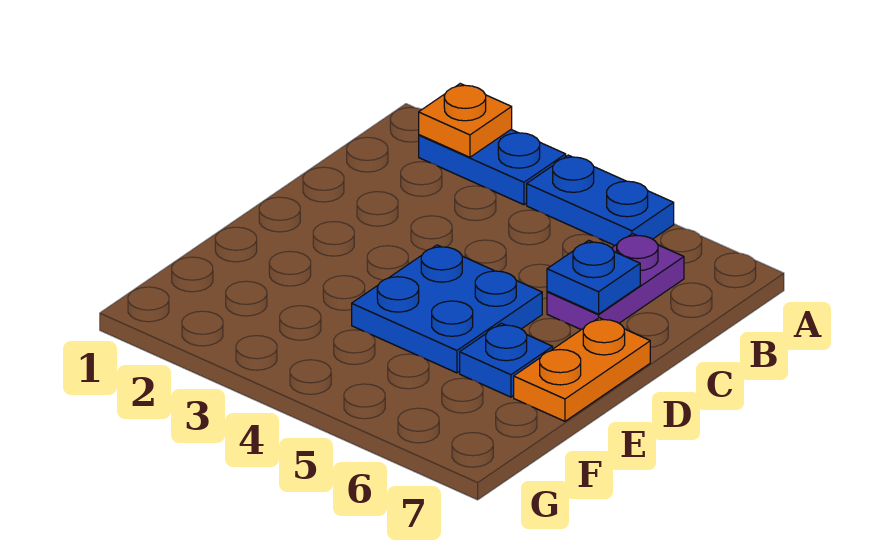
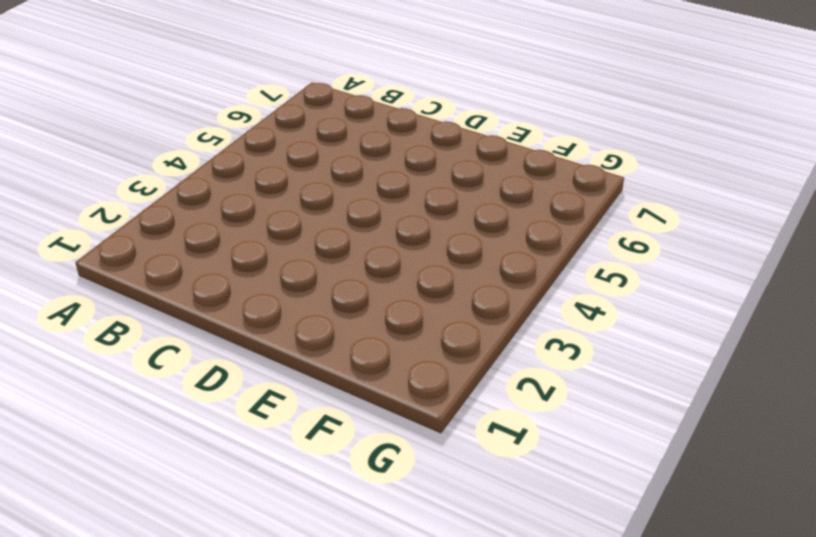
none -> blue 1x2 plate [419,130,566,205]
none -> blue 1x2 plate [527,155,674,246]

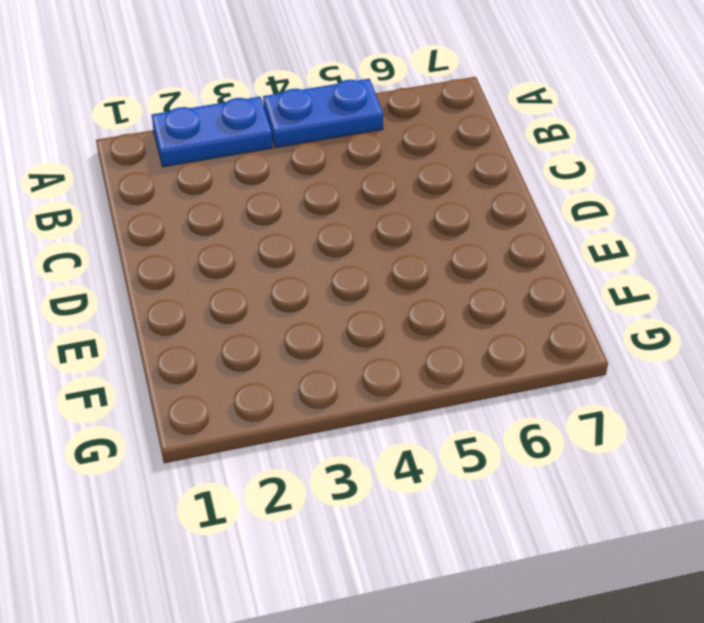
none -> purple 1x2 plate [547,234,684,330]
none -> blue 2x2 plate [352,245,542,373]

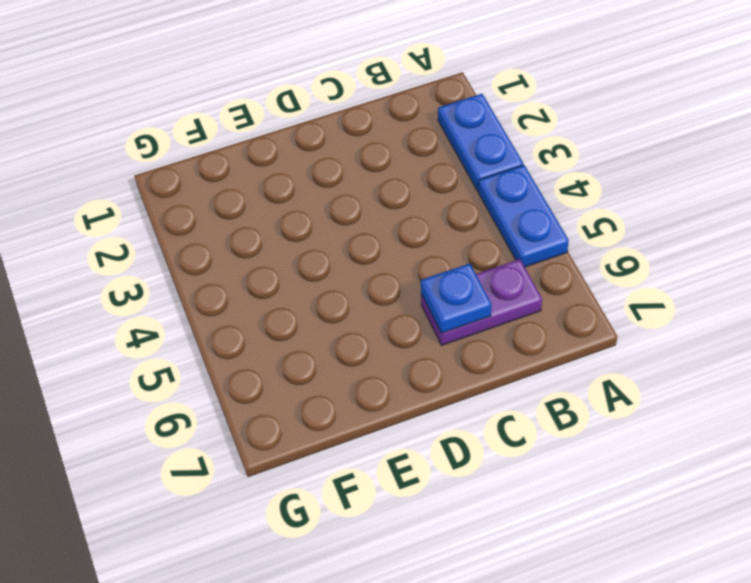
none -> blue 2x2 plate [352,245,542,373]
none -> orange 1x2 plate [514,318,650,421]

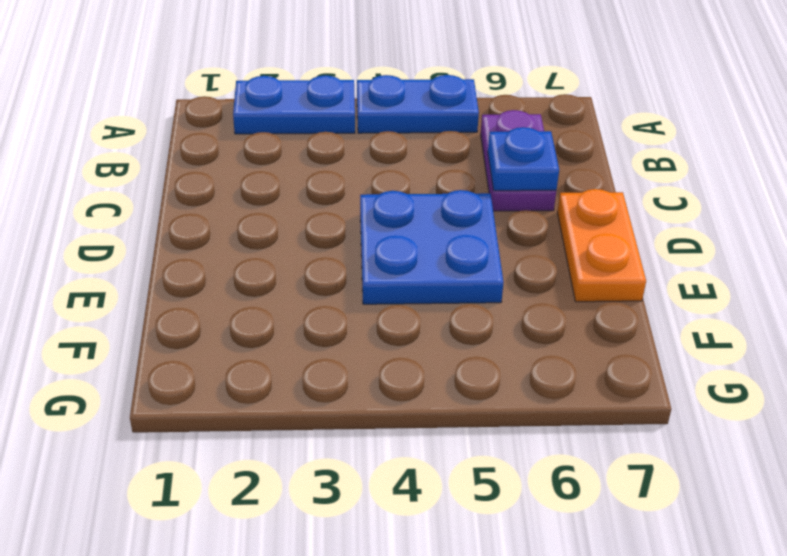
none -> blue 1x1 plate [460,323,553,397]
none -> orange 1x1 plate [419,84,512,157]

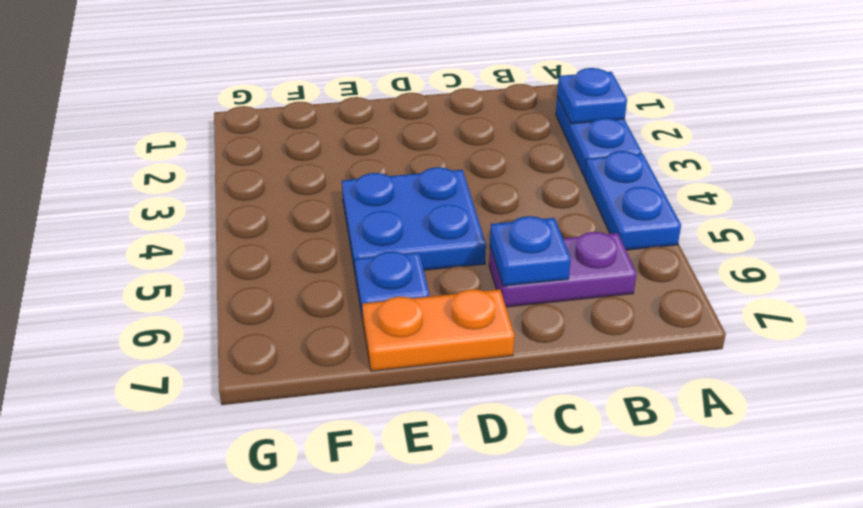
blue 1x1 plate [557,68,627,124] -> orange 1x1 plate [419,84,512,157]

